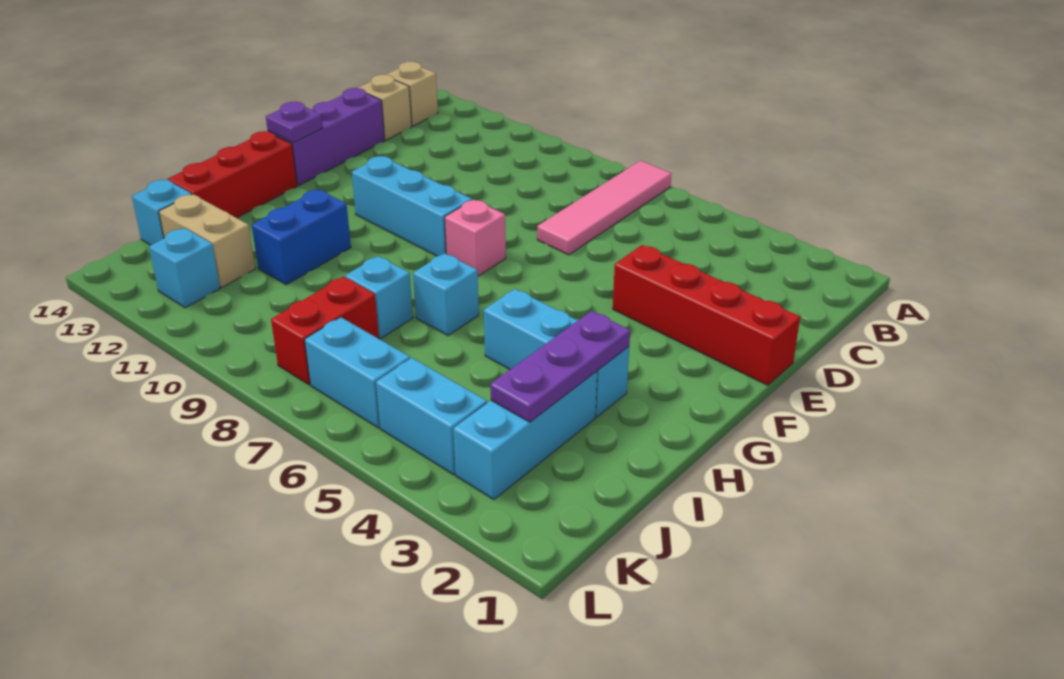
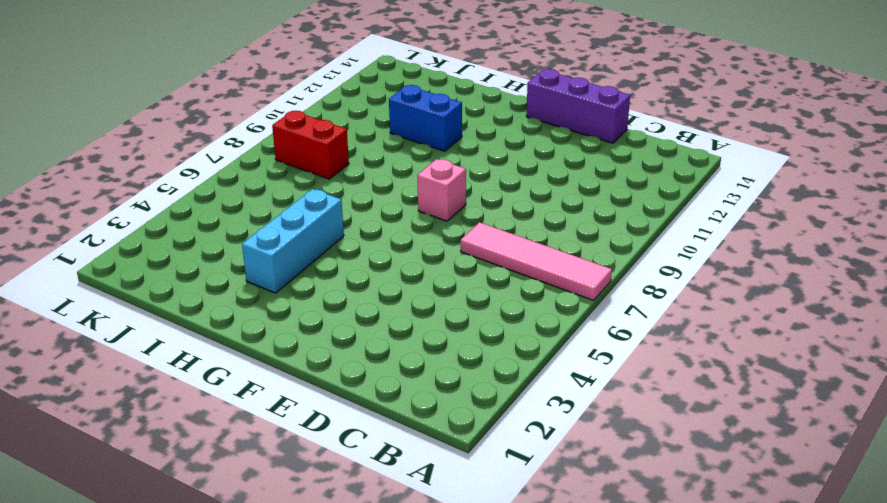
none -> tan 1x1 brick [386,62,438,126]
none -> tan 1x1 brick [358,75,412,140]
none -> red 1x4 brick [613,245,800,385]

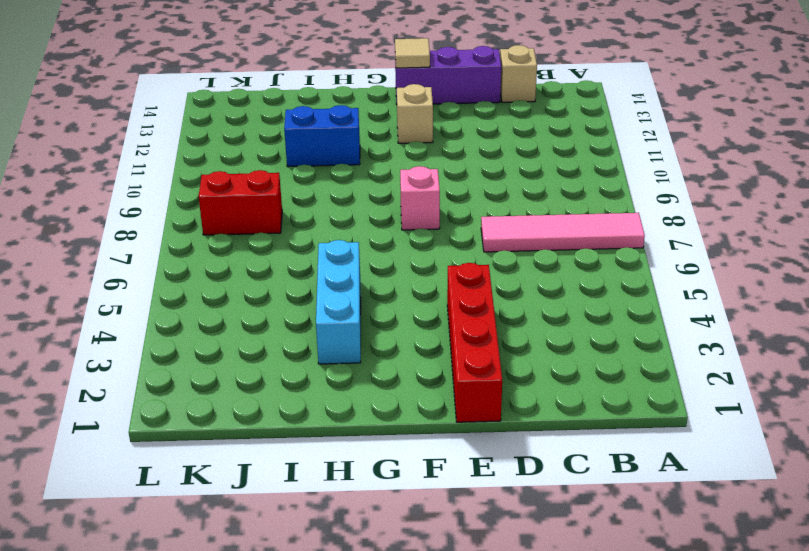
tan 1x1 brick [397,84,433,143] -> tan 1x1 brick moved to [386,62,438,126]
tan 1x1 tile [395,38,430,68] -> purple 1x1 plate [266,102,323,143]
none -> cyan 1x3 brick [352,156,472,256]
none -> red 1x3 brick [168,131,297,218]
none -> cyan 1x1 brick [413,253,479,335]

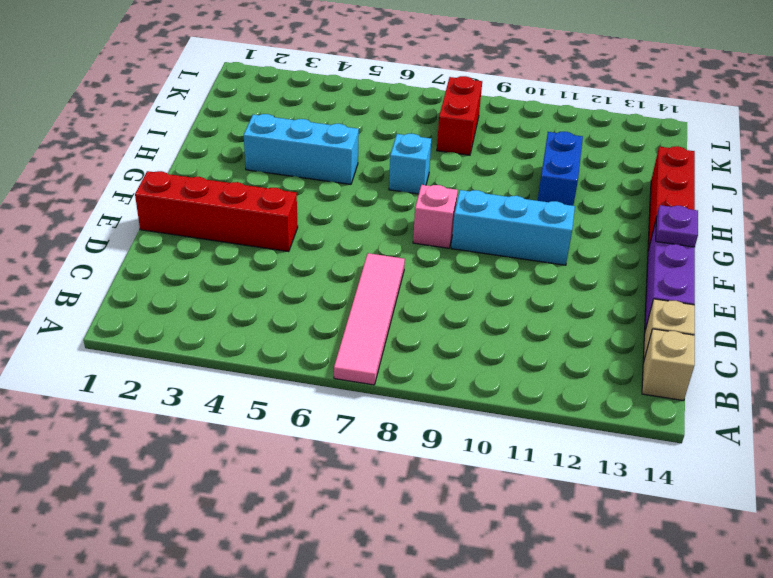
none -> cyan 1x3 brick [453,371,597,499]
none -> cyan 1x1 brick [345,256,413,339]
none -> tan 1x2 brick [159,194,255,287]

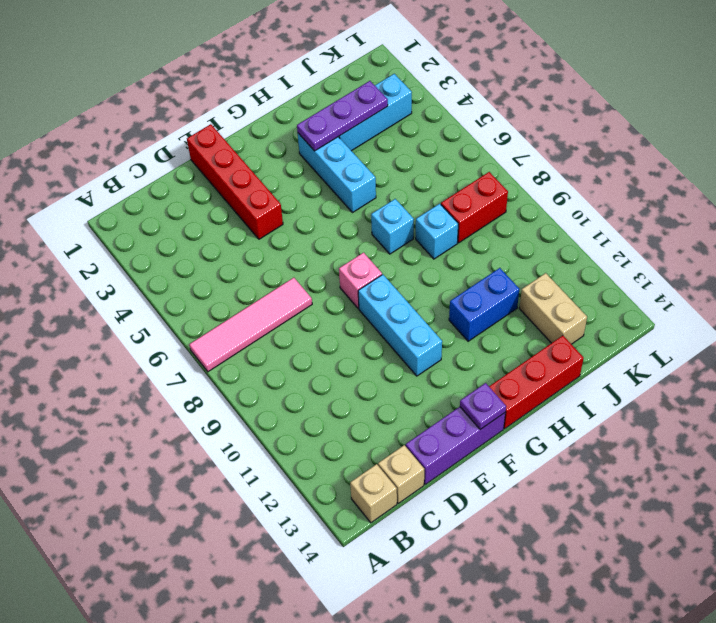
none -> cyan 1x1 brick [132,180,192,245]
none -> cyan 1x2 brick [376,358,487,475]
none -> cyan 1x2 brick [305,317,410,428]

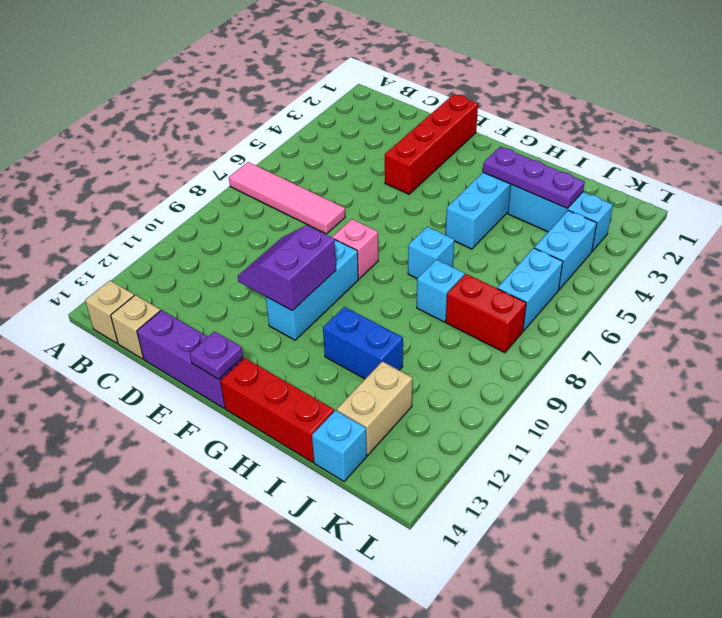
purple 2x2 slope [238,225,336,311] -> none
none -> cyan 1x1 brick [149,228,220,308]

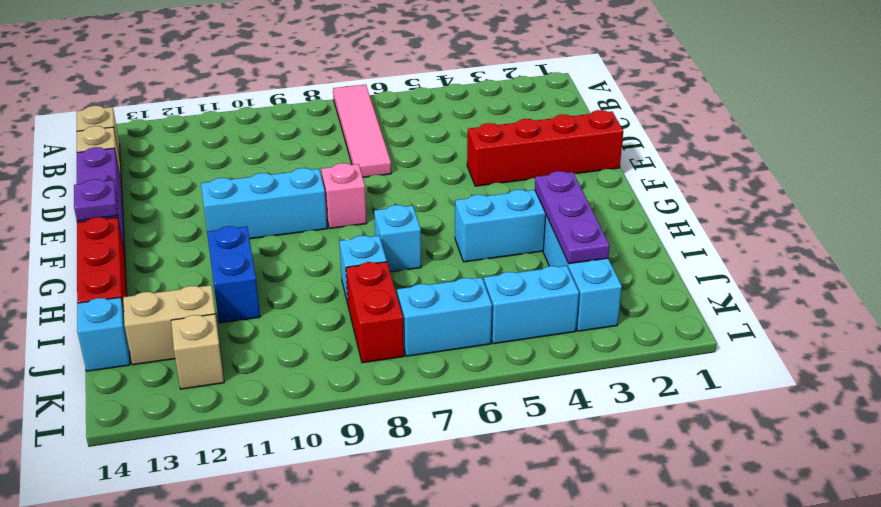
tan 1x1 brick [171,314,224,389] -> cyan 1x1 brick [149,228,220,308]

